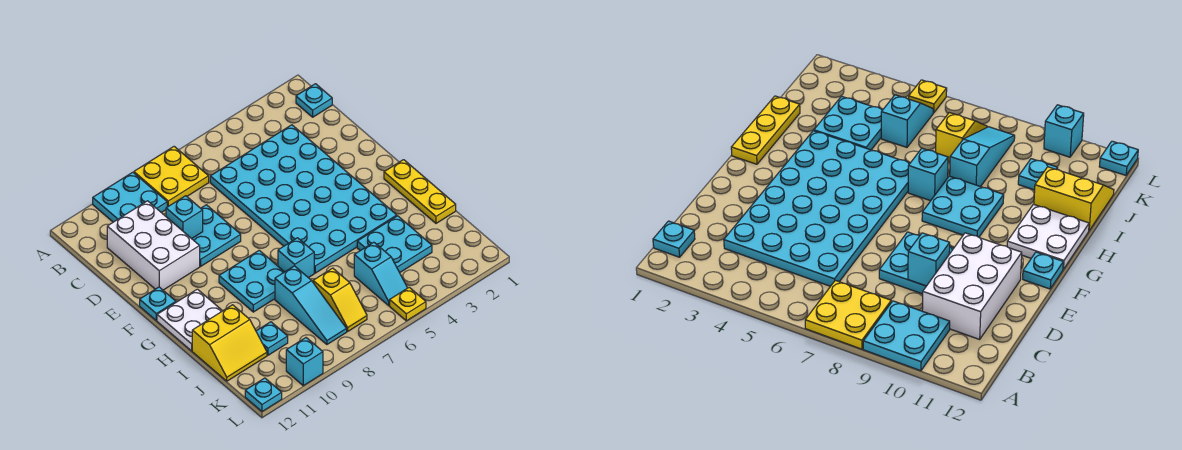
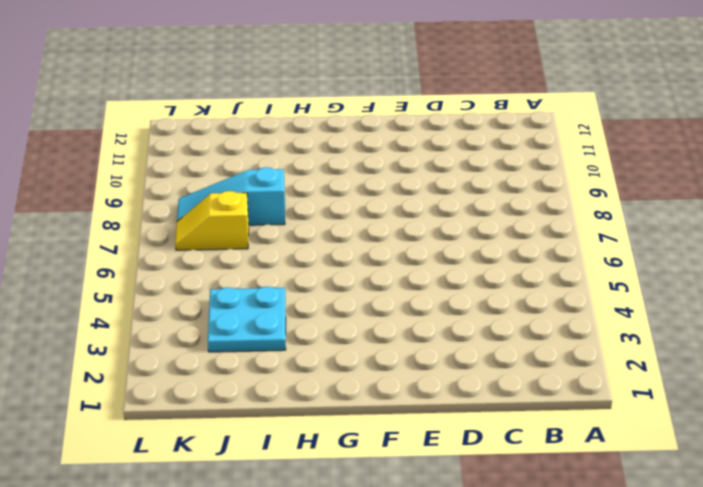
none -> yellow 2x2 plate [134,147,209,207]
none -> cyan 2x2 plate [93,172,167,222]
none -> cyan 1x1 plate [296,84,332,117]

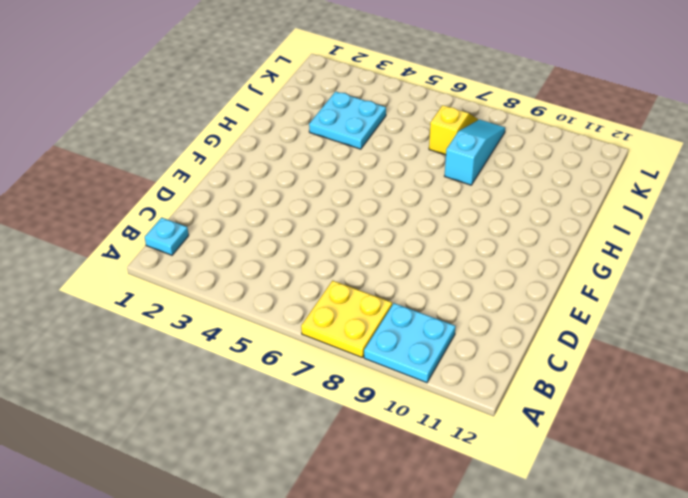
none -> cyan 4x6 plate [210,125,397,273]
none -> white 2x3 brick [107,201,200,290]
none -> cyan 2x2 plate [192,205,241,266]

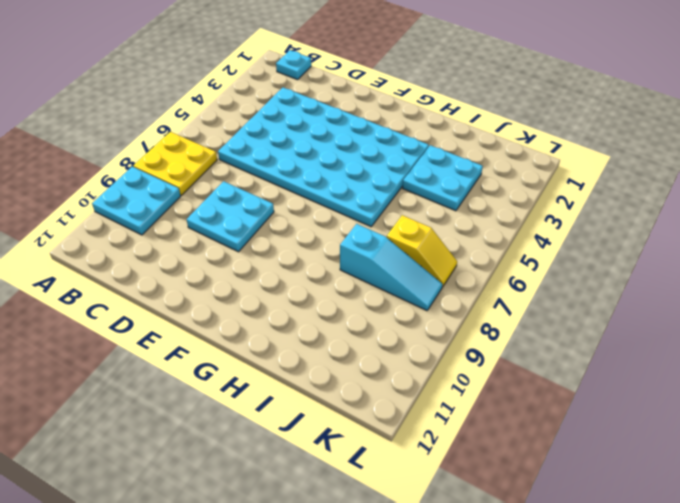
none -> white 2x3 brick [107,201,200,290]
none -> cyan 1x1 plate [140,287,176,320]
none -> yellow 1x3 plate [384,160,456,223]

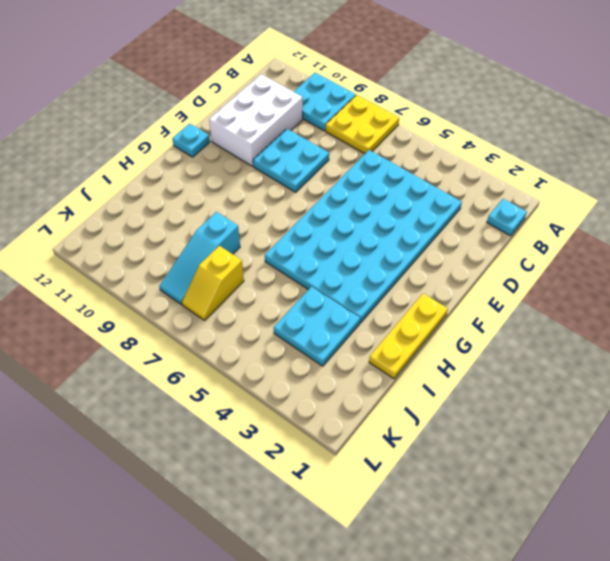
none -> cyan 2x2 plate [219,250,284,312]
none -> white 2x2 plate [157,289,222,351]
none -> cyan 1x1 brick [278,238,314,278]

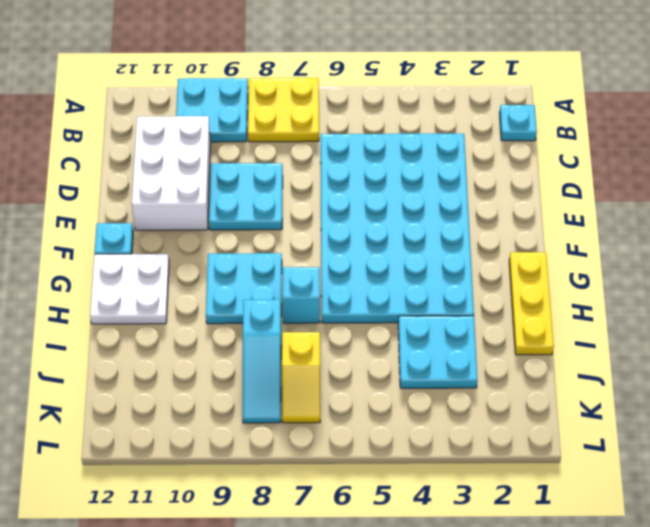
none -> yellow 2x2 slope [192,305,267,381]
none -> cyan 1x2 slope [354,242,407,306]
none -> cyan 1x1 plate [256,322,288,355]

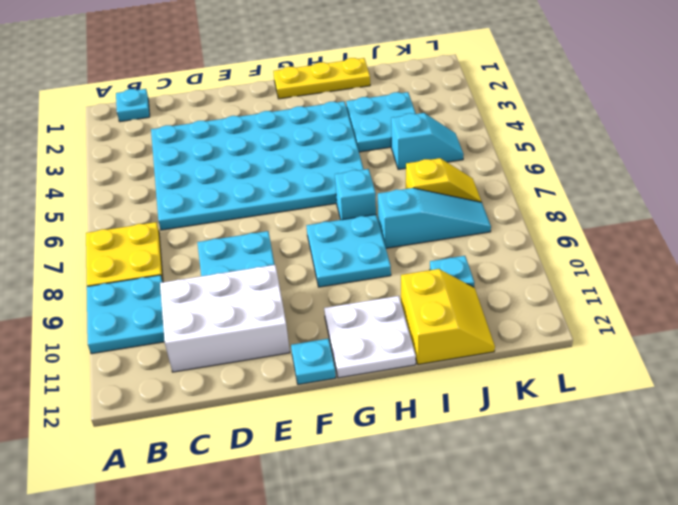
none -> yellow 1x1 plate [390,287,426,321]
none -> cyan 1x1 brick [286,338,323,386]
none -> cyan 1x1 plate [245,378,282,412]

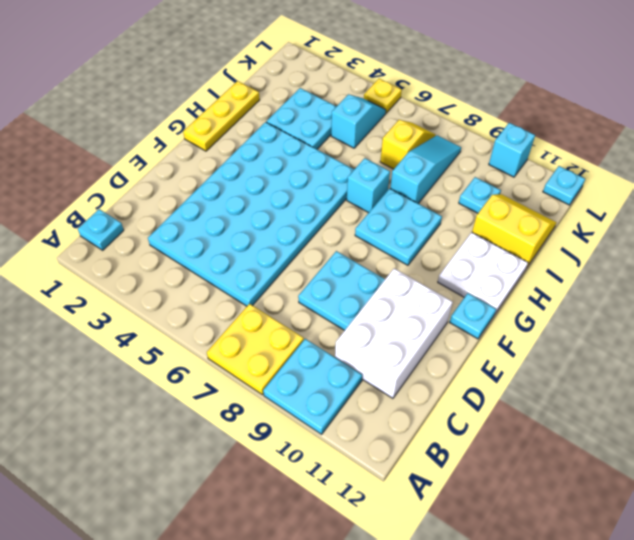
none -> cyan 1x1 brick [166,196,203,239]

